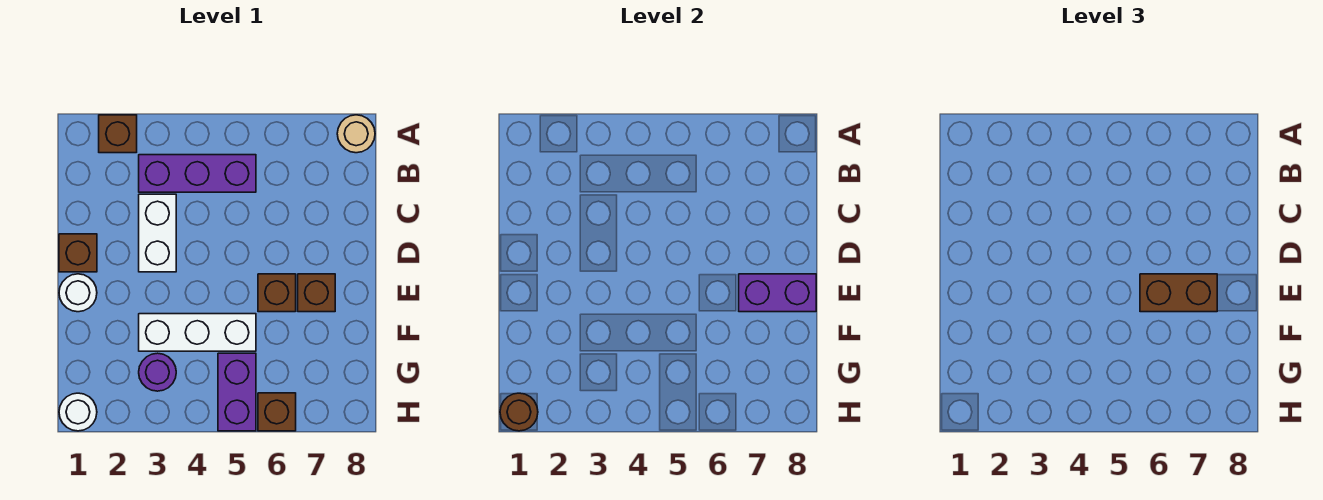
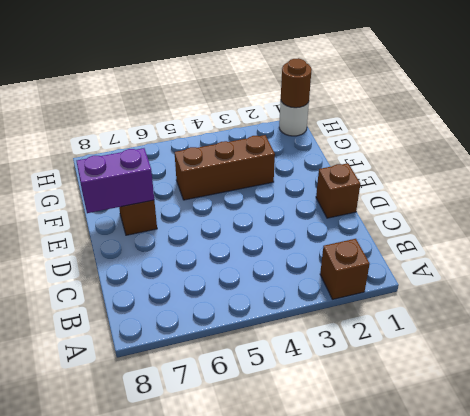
brown 1x3 brick [175,135,275,200] -> white 1x3 brick [139,314,256,351]
none -> tan 1x1 round brick [337,115,375,153]
none -> purple 1x3 brick [139,155,256,192]
none -> white 1x2 brick [139,194,176,272]

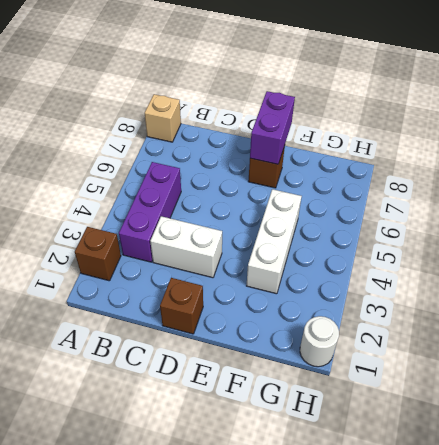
tan 1x1 brick [145,94,181,142] -> tan 1x1 round brick [337,115,375,153]
none -> white 1x1 round brick [59,274,97,312]
none -> brown 1x1 brick [258,274,296,312]
none -> purple 1x1 round brick [139,353,176,391]

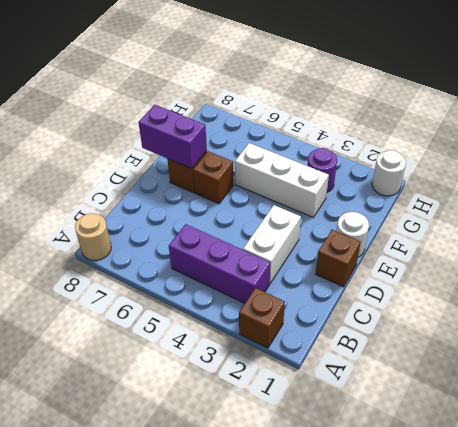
none -> purple 1x2 brick [218,353,256,431]
none -> brown 1x1 brick [258,393,296,431]
none -> brown 1x1 round brick [500,393,538,431]

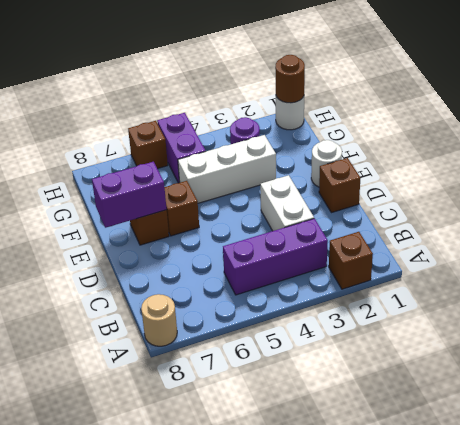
none -> brown 1x2 brick [1140,274,1217,312]

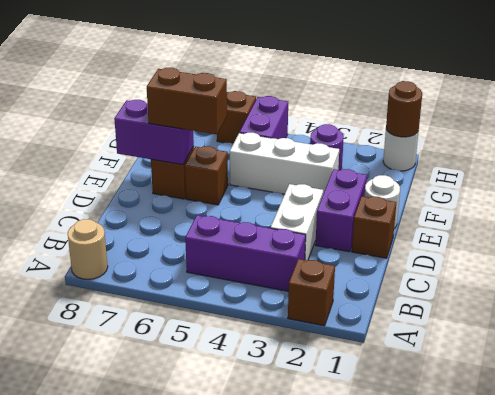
purple 1x2 brick [316,169,367,252] -> none

